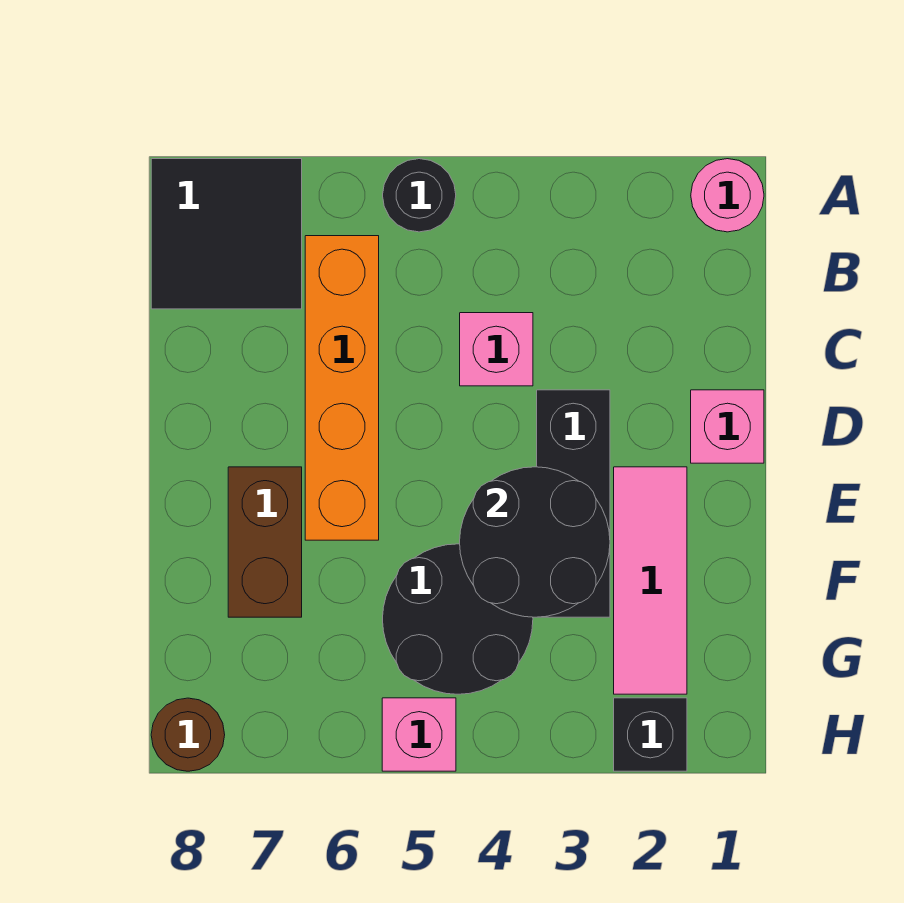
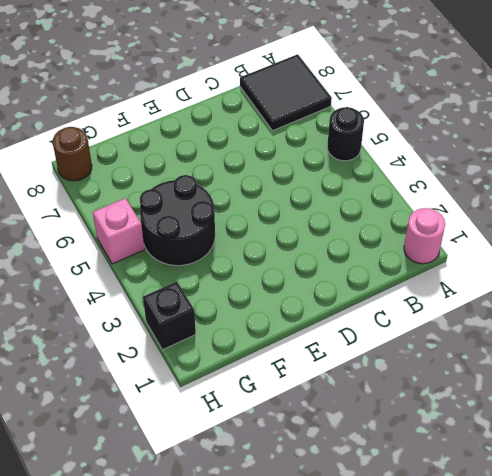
none -> orange 1x4 brick [305,236,379,540]
none -> pink 1x1 brick [460,313,533,386]
none -> pink 1x1 brick [691,390,764,463]

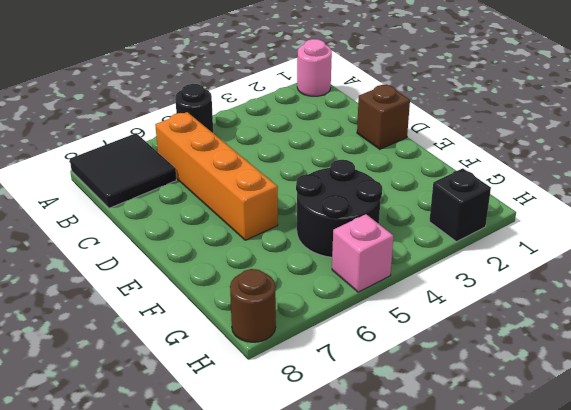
brown 1x1 brick [357,84,410,149] -> pink 1x1 brick [691,390,764,463]
none -> pink 1x1 brick [460,313,533,386]
none -> black 1x3 brick [537,390,610,617]
none -> pink 1x3 tile [614,467,687,694]

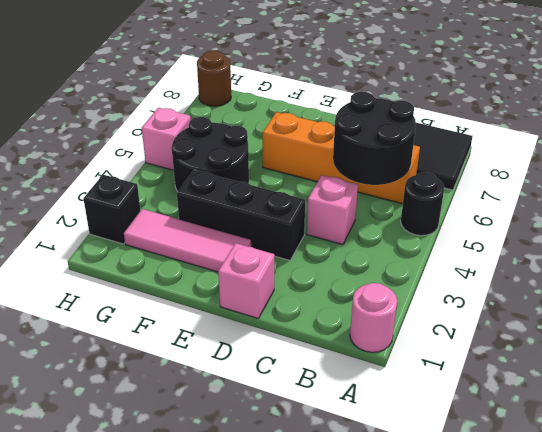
black 2x2 round brick [333,92,416,185] -> black 2x2 round brick moved to [460,467,610,617]
none -> brown 1x2 brick [228,467,302,617]

